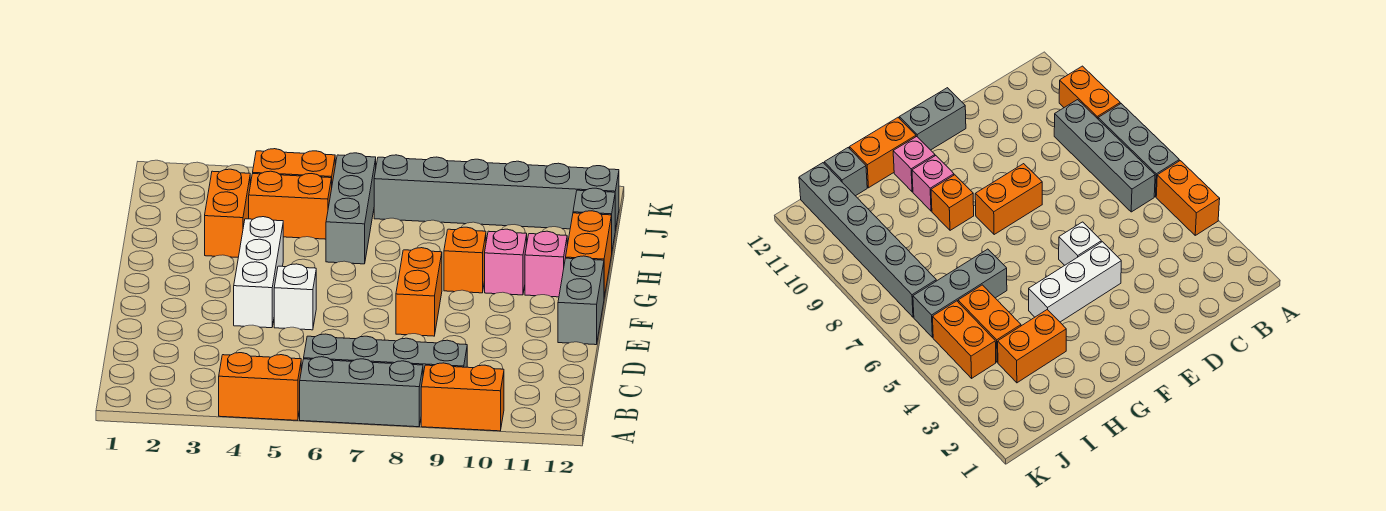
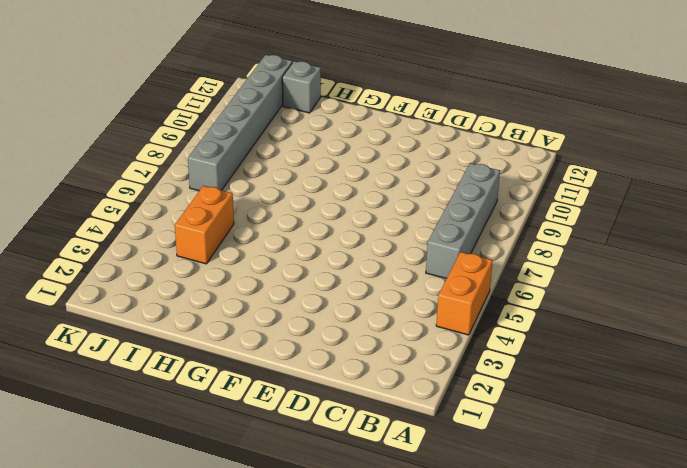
none -> grey 1x3 brick [300,357,423,427]
none -> orange 1x2 brick [421,363,504,431]
none -> white 1x3 brick [234,217,283,328]

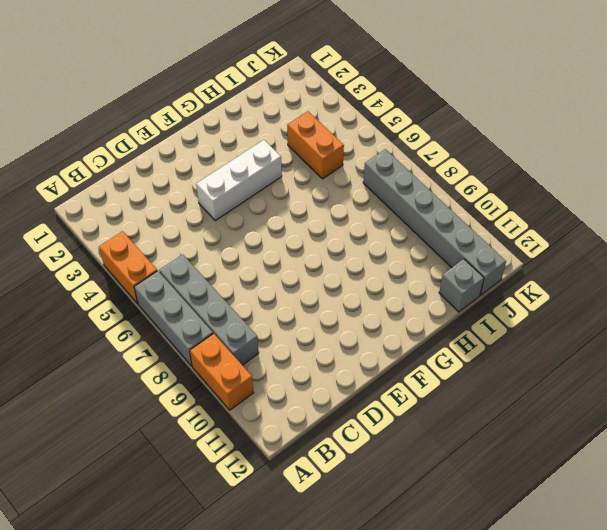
none -> white 1x1 brick [274,264,316,330]
none -> orange 1x2 brick [396,248,442,336]
none -> grey 1x2 brick [558,256,604,345]

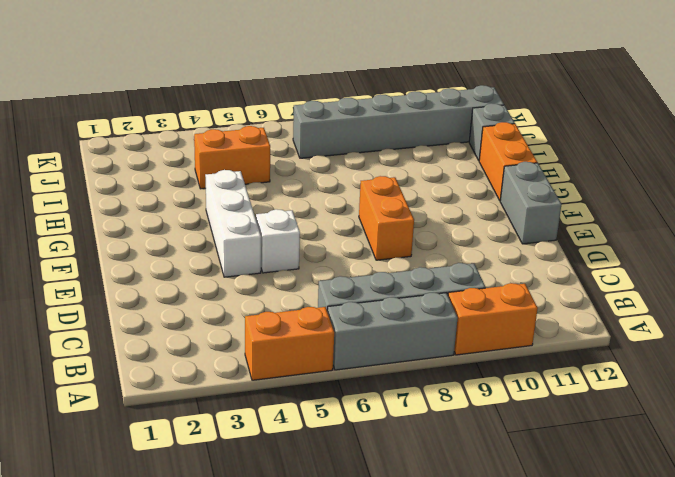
none -> orange 1x1 brick [444,227,486,293]
none -> pink 1x1 brick [485,229,527,295]
none -> pink 1x1 brick [525,231,567,297]

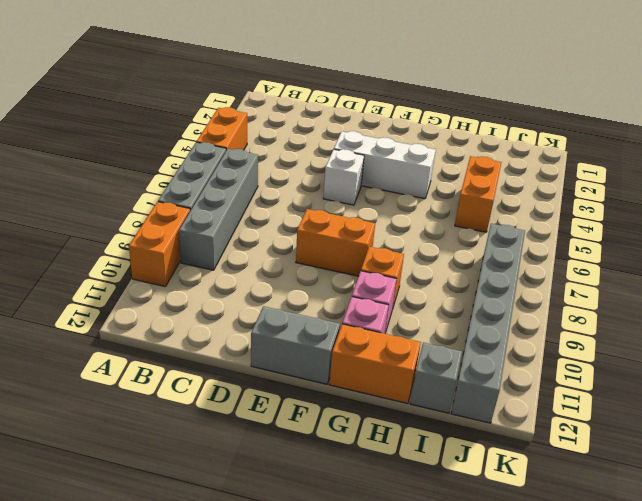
none -> orange 1x2 brick [205,169,250,257]
none -> grey 1x3 brick [326,153,376,264]
none -> orange 1x2 brick [253,149,335,183]

